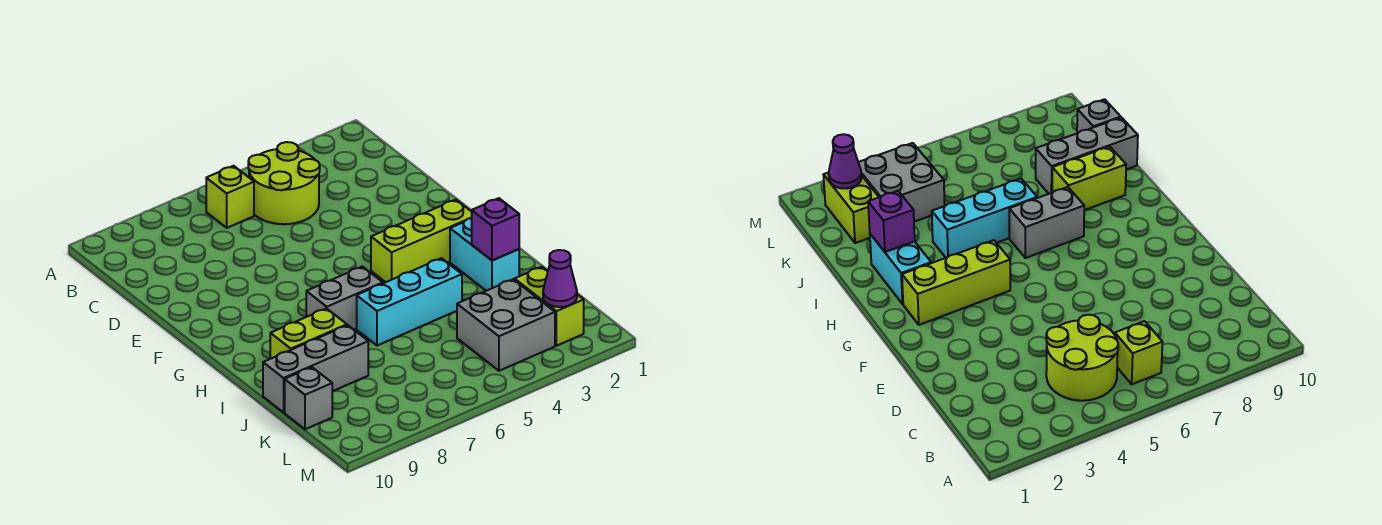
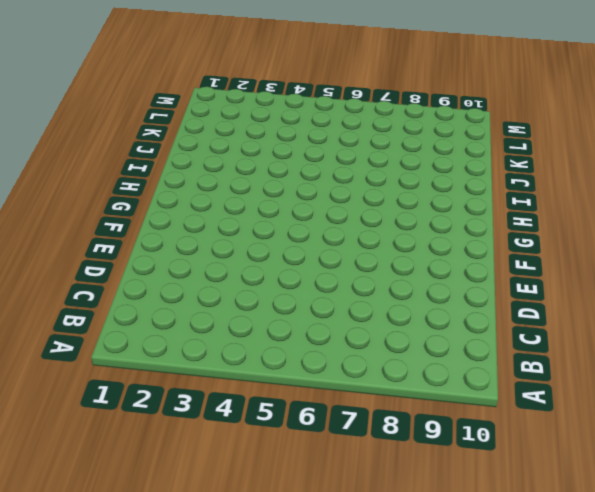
none -> lime 2x2 round brick [248,142,320,224]
none -> lime 1x1 brick [206,166,254,228]
none -> lime 1x3 brick [371,200,472,282]

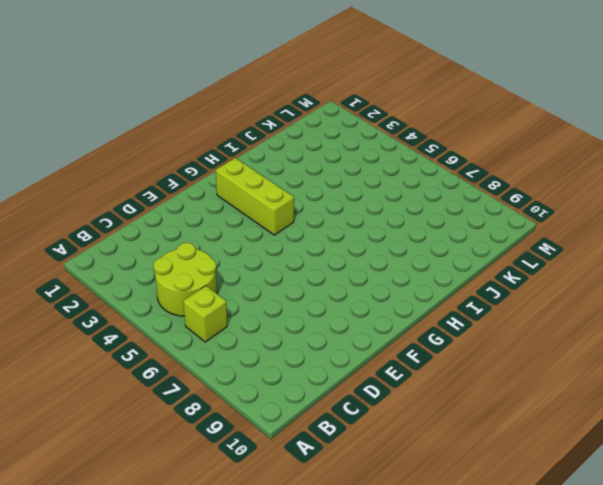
none -> cyan 1x2 brick [450,218,519,291]
none -> grey 1x2 brick [306,267,383,329]
none -> cyan 1x3 brick [357,258,462,346]

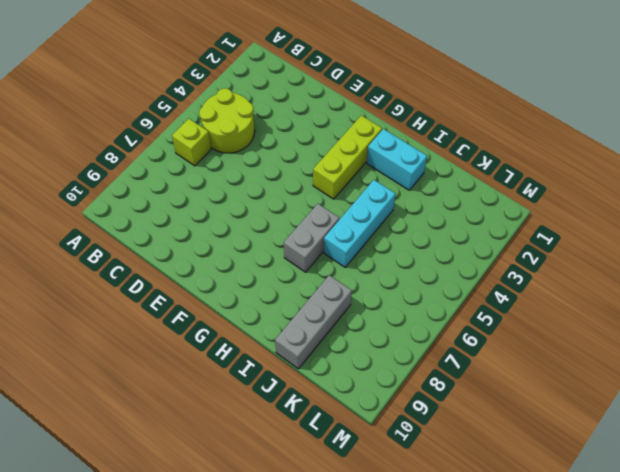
none -> lime 1x2 brick [270,308,347,359]
none -> lime 1x2 brick [515,267,584,346]
none -> grey 2x2 brick [457,279,555,371]

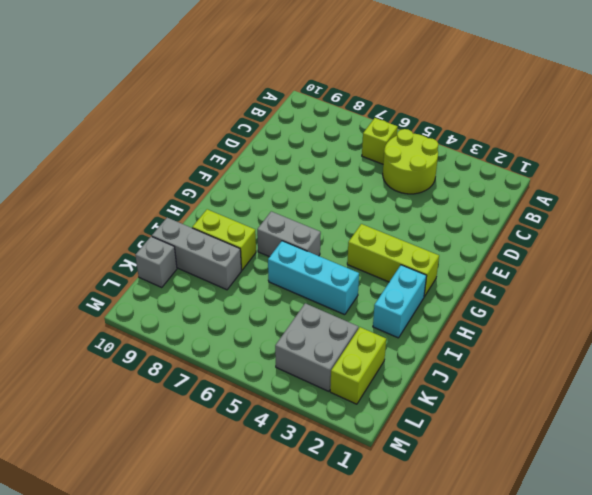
none -> purple 1x1 brick [472,198,519,261]
none -> purple 1x1 cone [543,250,577,307]

